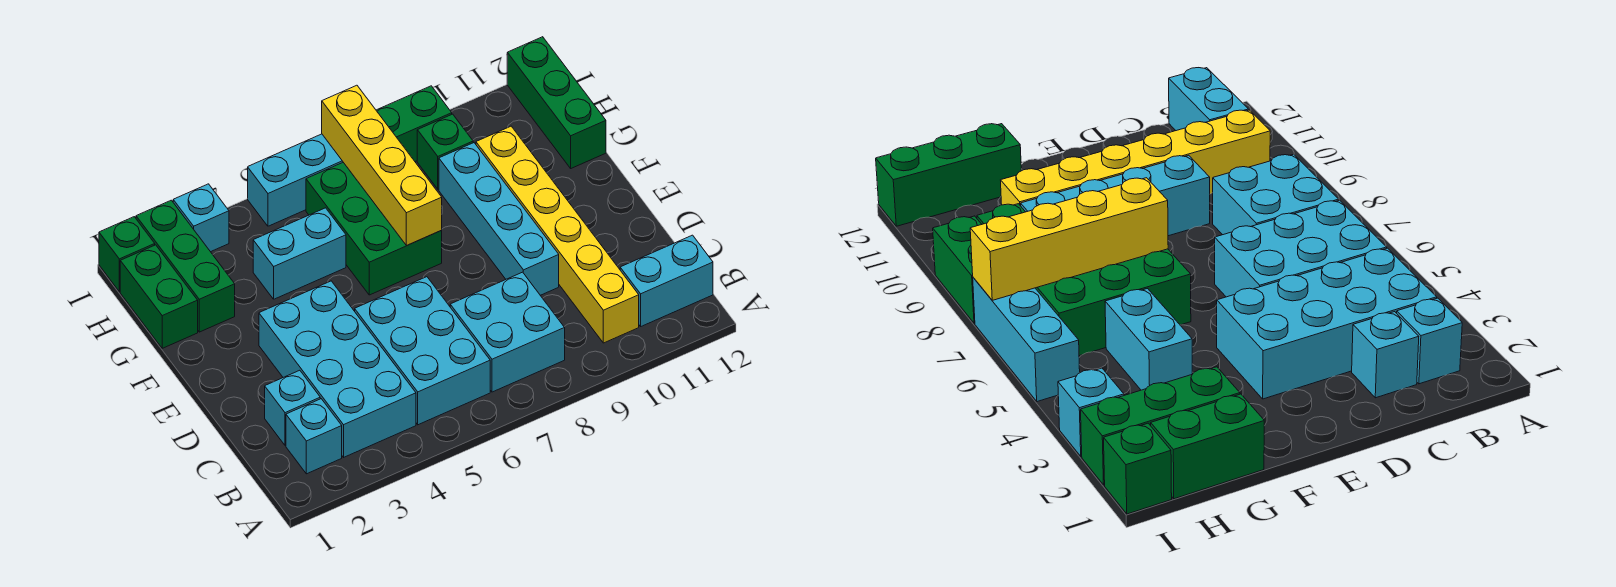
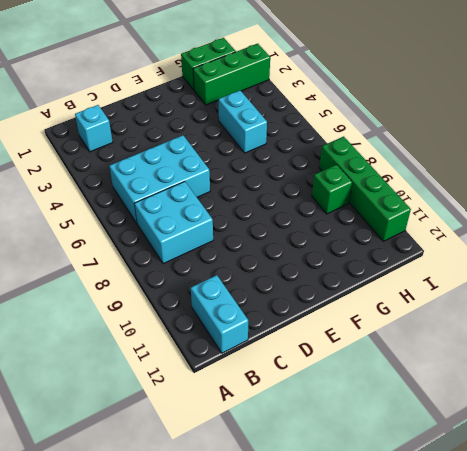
green 1x4 brick [319,137,411,241] -> green 1x2 brick [376,86,452,162]
none -> cyan 2x4 brick [259,281,416,457]
none -> yellow 1x6 brick [476,126,639,343]
none -> cyan 1x1 brick [265,370,320,445]

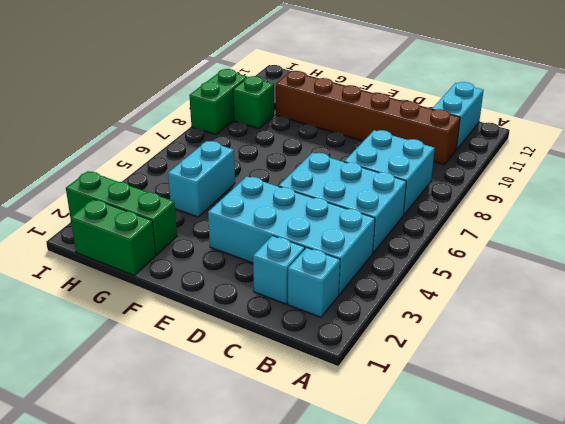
brown 1x6 brick [276,71,460,165] -> yellow 1x6 brick [476,126,639,343]
none -> cyan 1x4 brick [439,143,559,295]
none -> green 2x3 brick [306,162,442,295]
none -> green 1x3 brick [507,37,606,168]

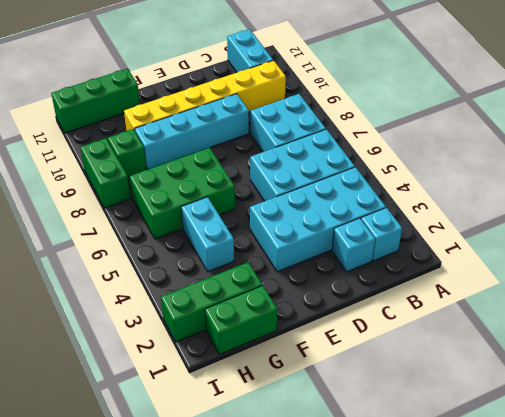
none -> green 1x1 brick [99,217,155,292]
none -> cyan 1x1 brick [173,184,229,252]
none -> cyan 1x3 brick [248,134,343,226]

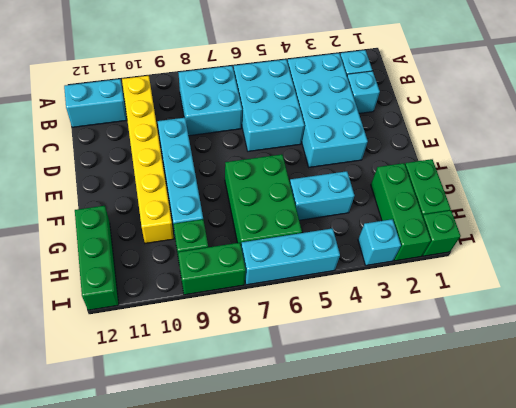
none -> yellow 1x4 brick [322,85,442,245]

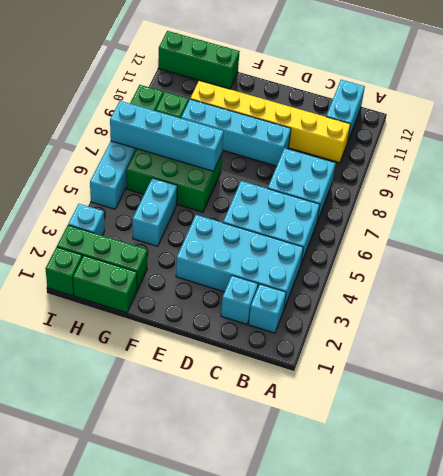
cyan 1x4 brick [110,101,224,171] -> yellow 1x4 brick [322,85,442,245]

